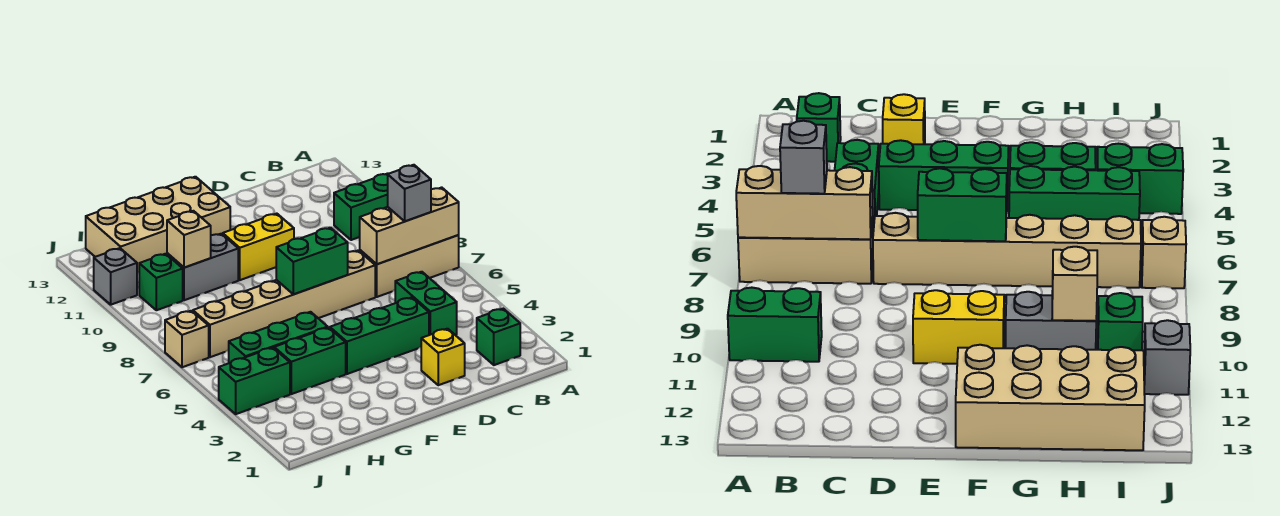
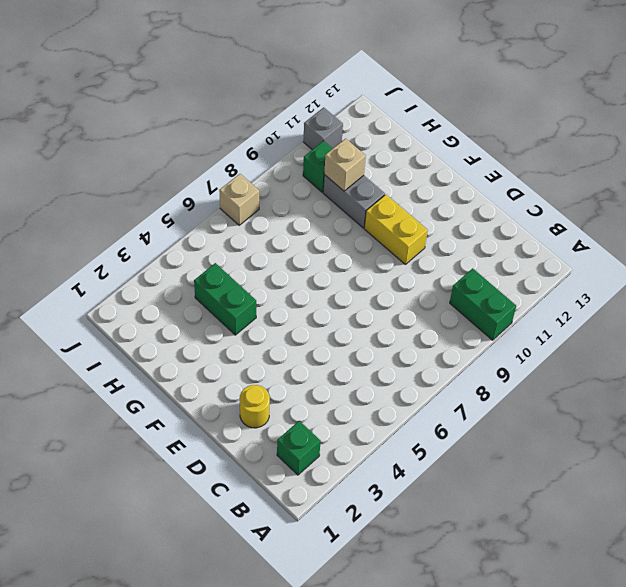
yellow 1x1 round brick [240,385,270,428] -> yellow 1x1 brick [421,329,465,385]
none -> tan 1x3 brick [360,235,459,297]
none -> green 1x2 brick [395,272,457,335]
none -> green 1x3 brick [330,297,429,374]

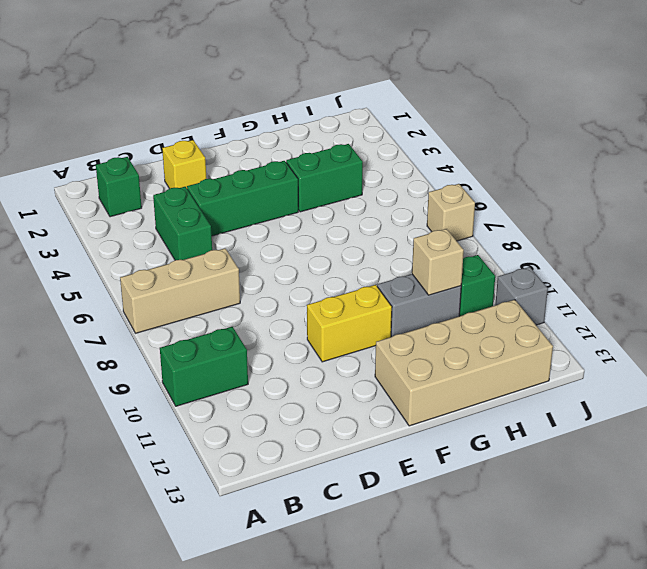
none -> tan 1x6 brick [193,250,375,357]
none -> green 1x3 brick [229,312,328,363]
none -> green 1x2 brick [219,348,290,414]

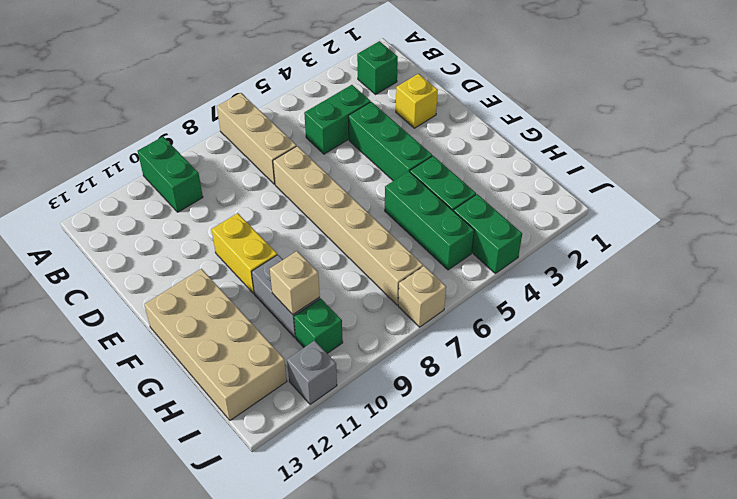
none -> tan 1x3 brick [360,187,459,264]
none -> green 1x2 brick [276,228,348,294]
none -> grey 1x1 brick [388,165,431,221]

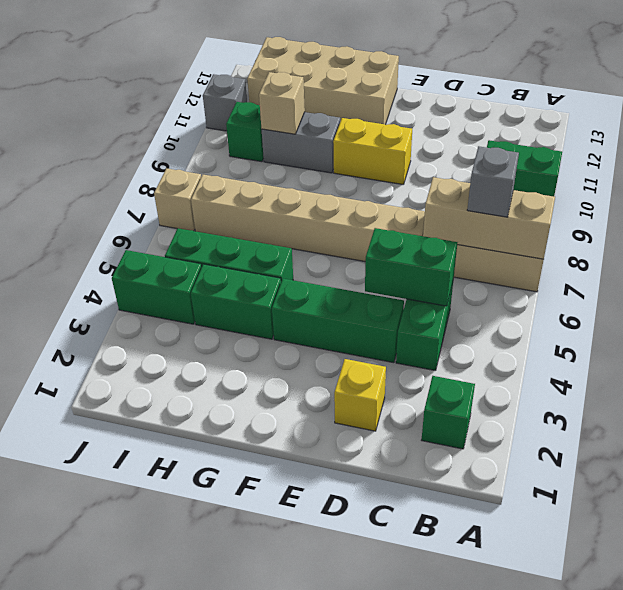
green 1x2 brick [365,228,457,306] -> green 1x2 brick moved to [276,228,348,294]

